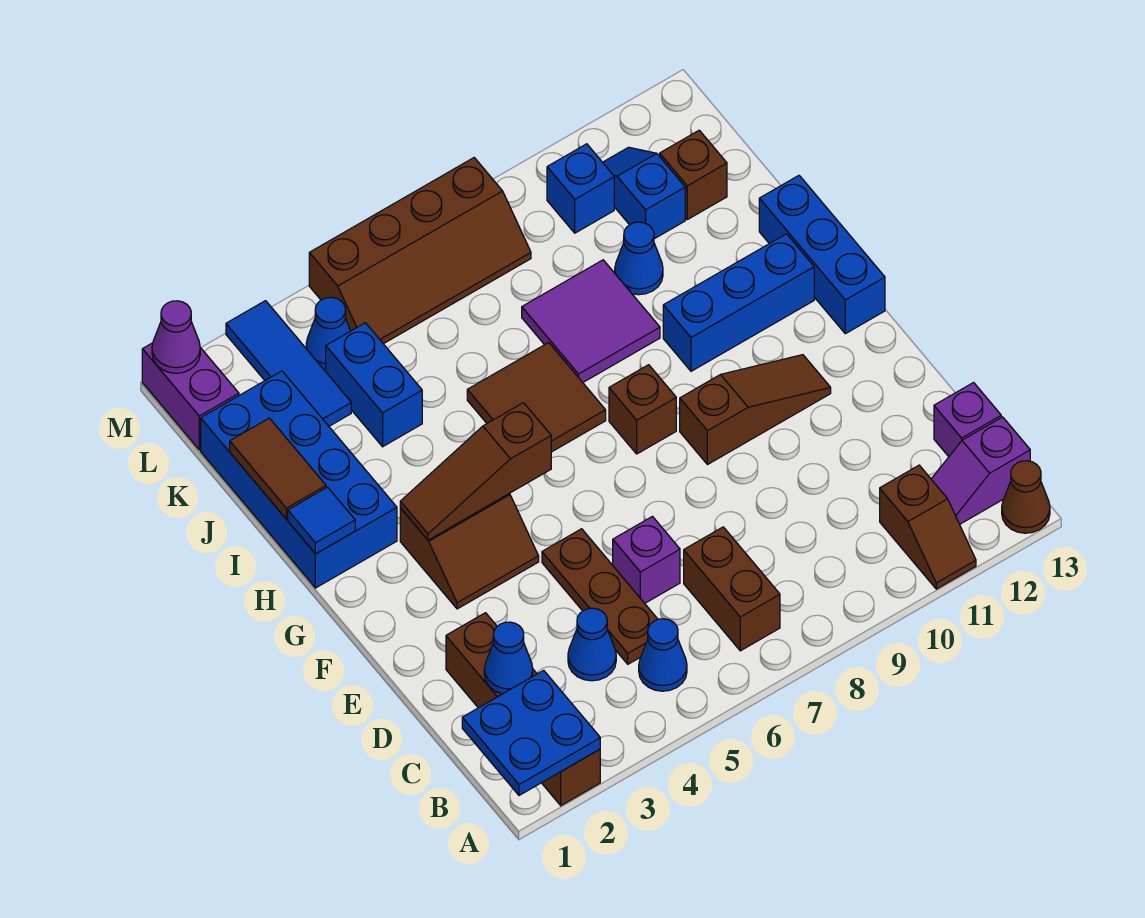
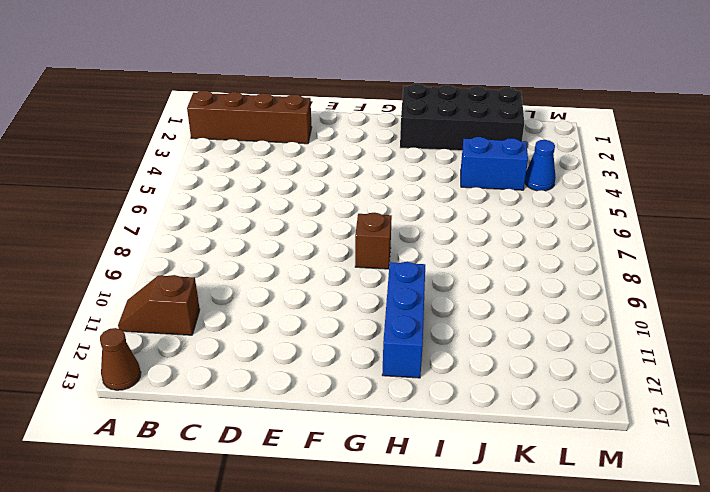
black 2x4 brick [400,84,524,151] -> blue 2x4 brick [201,371,397,588]
none -> blue 1x1 cone [639,619,687,691]
none -> brown 1x2 brick [684,527,780,651]
none -> purple 1x2 slope [931,417,1030,524]
none -> blue 1x1 cone [568,608,616,681]

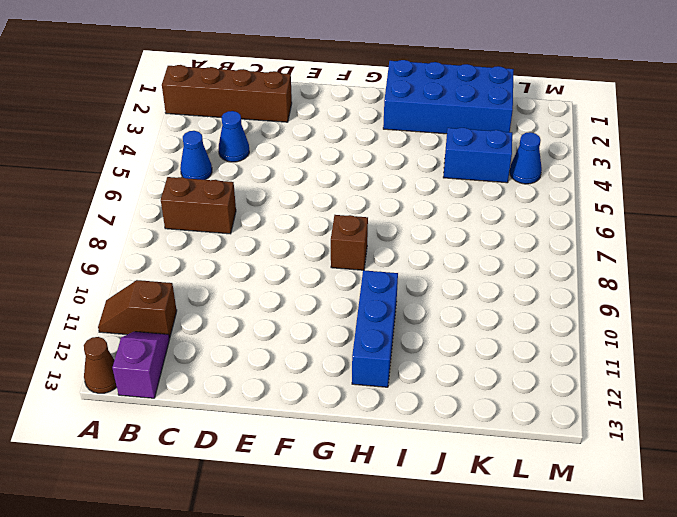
none -> brown 1x3 plate [542,529,658,664]
none -> purple 1x1 brick [934,383,1001,457]
none -> purple 1x1 brick [613,517,680,603]
none -> brown 2x2 slope [400,494,539,609]

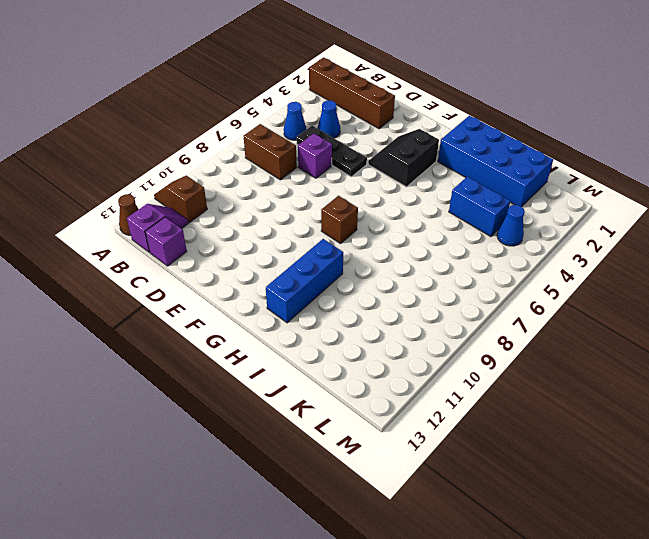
black 1x3 plate [297,126,367,177] -> brown 1x3 plate [542,529,658,664]
black 2x2 slope [368,129,439,187] -> brown 2x2 slope [400,494,539,609]
none -> brown 1x3 slope [680,355,831,465]
none -> blue 1x3 brick [759,176,885,334]
none -> brown 2x2 tile [467,343,606,452]
none -> purple 2x2 tile [522,260,660,382]

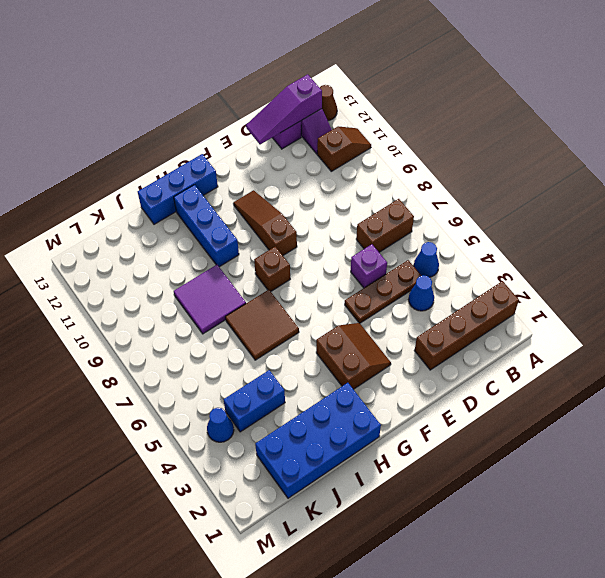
purple 1x3 slope [246,74,322,144] -> none
none -> blue 1x1 cone [615,222,663,295]
none -> blue 1x3 tile [226,301,351,426]
none -> blue 1x2 slope [603,147,685,239]
none -> brown 1x1 brick [660,130,727,220]

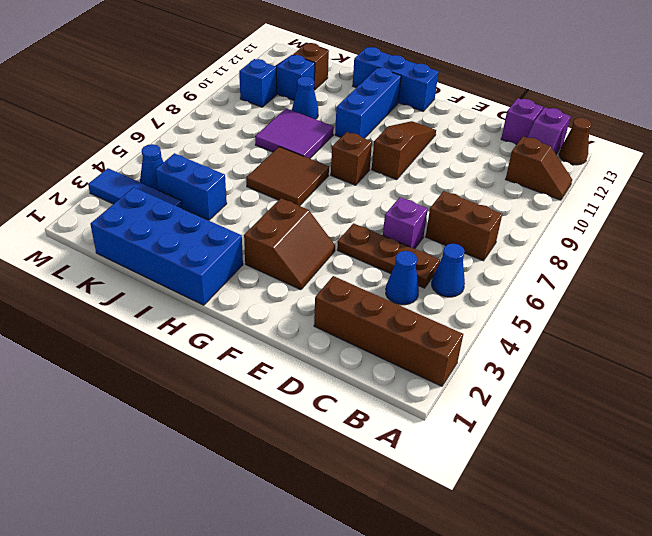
none -> purple 1x2 brick [142,343,239,450]
none -> brown 2x4 slope [309,158,531,344]
none -> blue 2x2 plate [462,670,600,795]
none -> blue 1x1 cone [484,622,533,694]

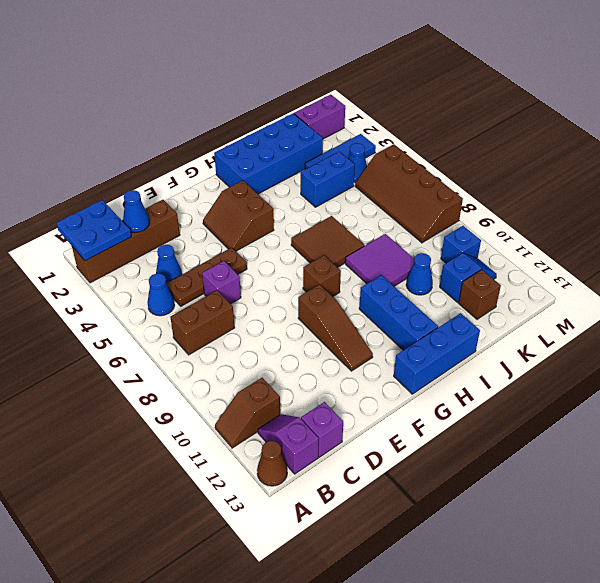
none -> brown 1x3 slope [400,403,551,540]
none -> blue 1x1 tile [288,487,355,554]
none -> brown 1x2 tile [230,418,326,519]
none -> purple 1x1 cone [152,301,200,373]

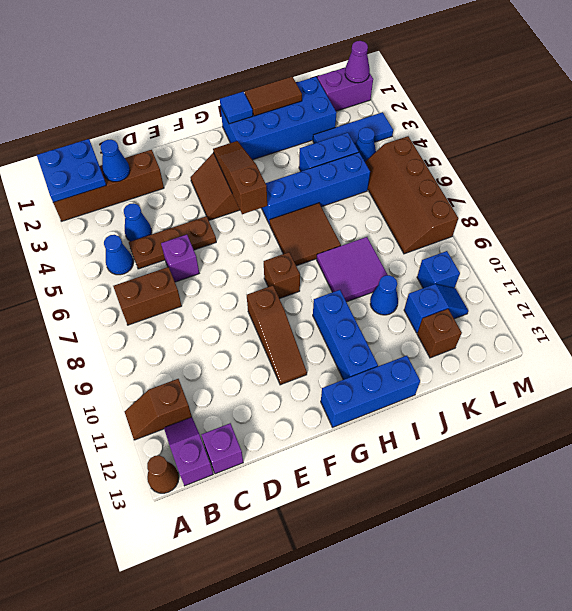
blue 1x4 brick [262,152,370,224] -> none

